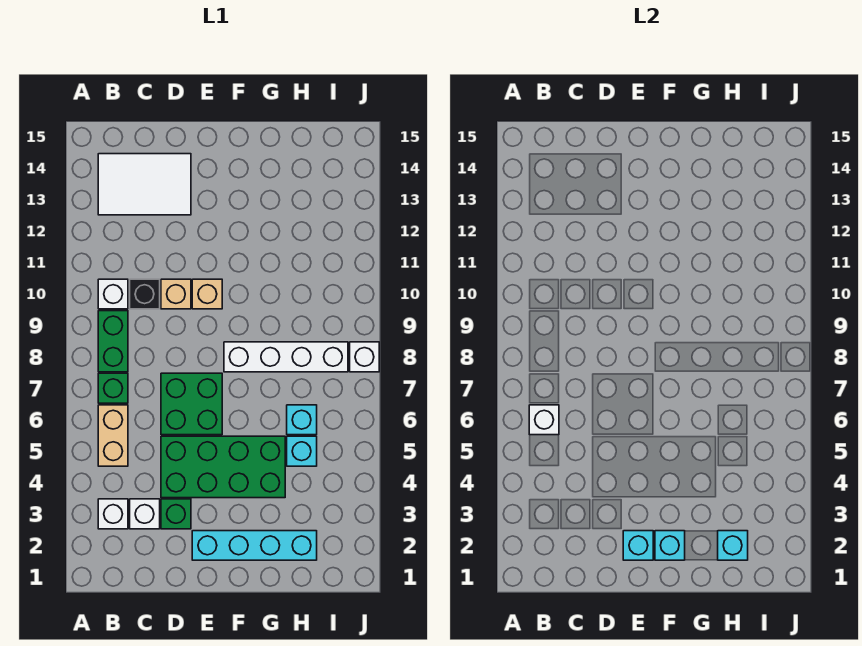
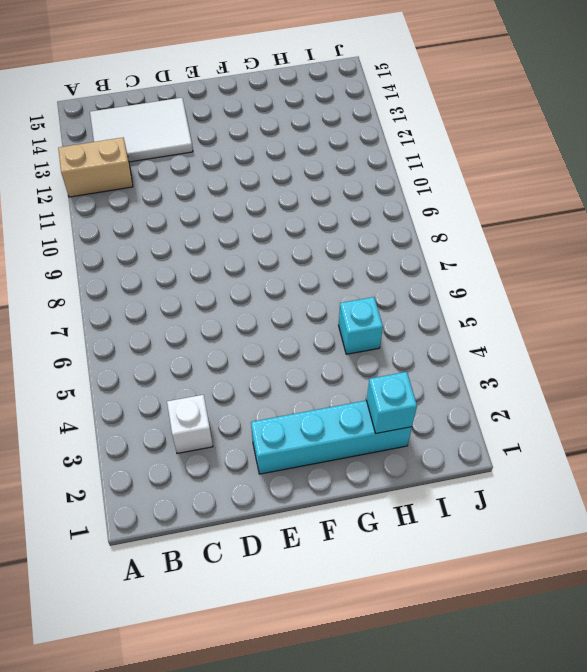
tan 1x2 brick [58,138,133,197] -> tan 1x2 brick turned to [98,405,128,466]
none -> white 1x1 brick [98,499,128,529]
none -> green 1x1 brick [98,373,128,403]
none -> green 1x2 brick [98,311,128,372]

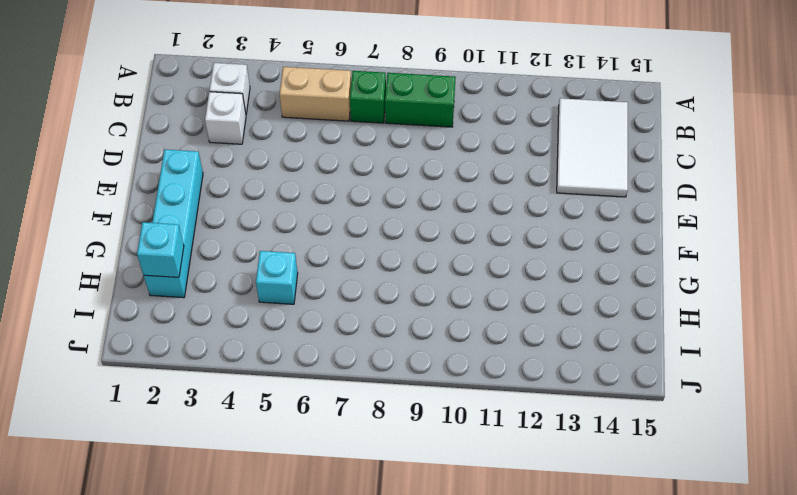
none -> white 1x1 brick [98,279,128,309]
none -> black 1x1 brick [130,279,160,309]
none -> green 1x1 brick [161,499,191,529]

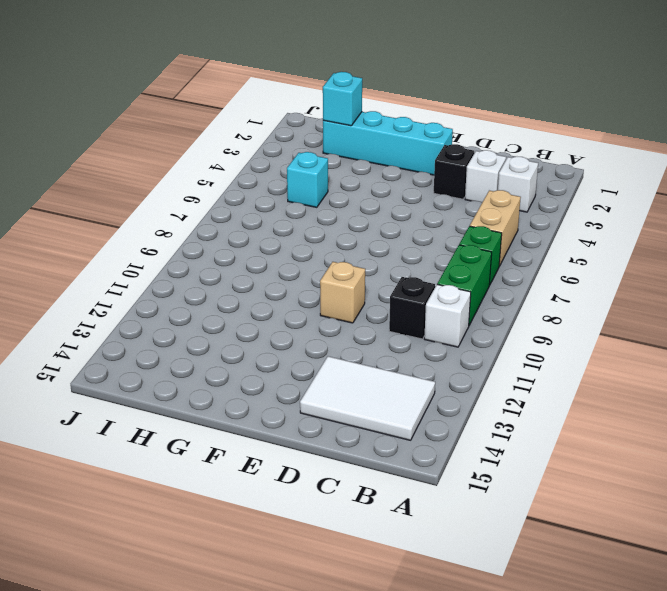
black 1x1 brick [434,144,474,199] -> green 1x1 brick [161,499,191,529]
none -> green 2x4 brick [161,436,285,498]
none -> green 2x2 brick [161,373,222,435]
none -> tan 1x1 brick [161,279,191,309]

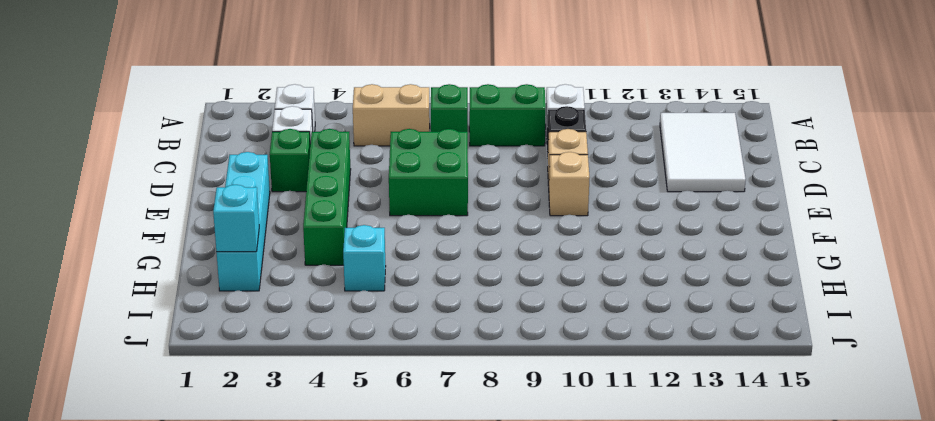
green 1x4 brick [303,129,351,265] -> green 2x4 brick [161,436,285,498]
none -> white 1x4 brick [224,342,348,372]
none -> cyan 1x1 brick [287,405,317,435]
none -> white 1x1 brick [350,342,379,372]

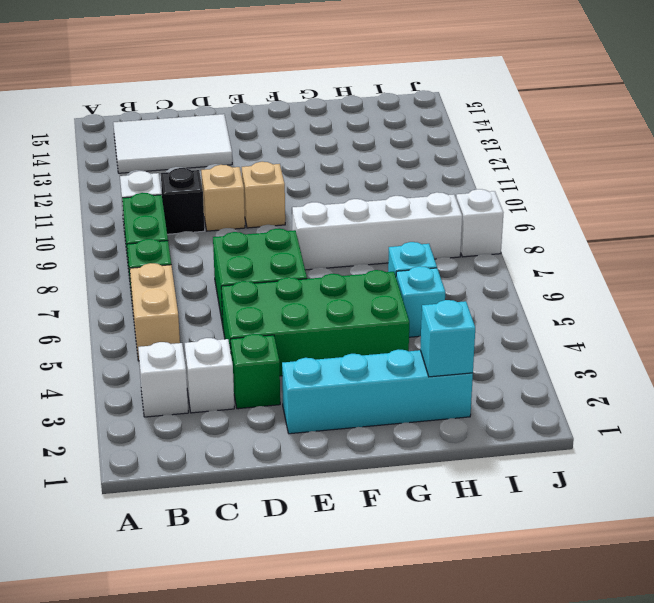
none -> white 1x1 brick [529,405,559,435]
none -> cyan 1x1 brick [623,531,653,560]
none -> cyan 1x1 brick [655,531,685,560]

